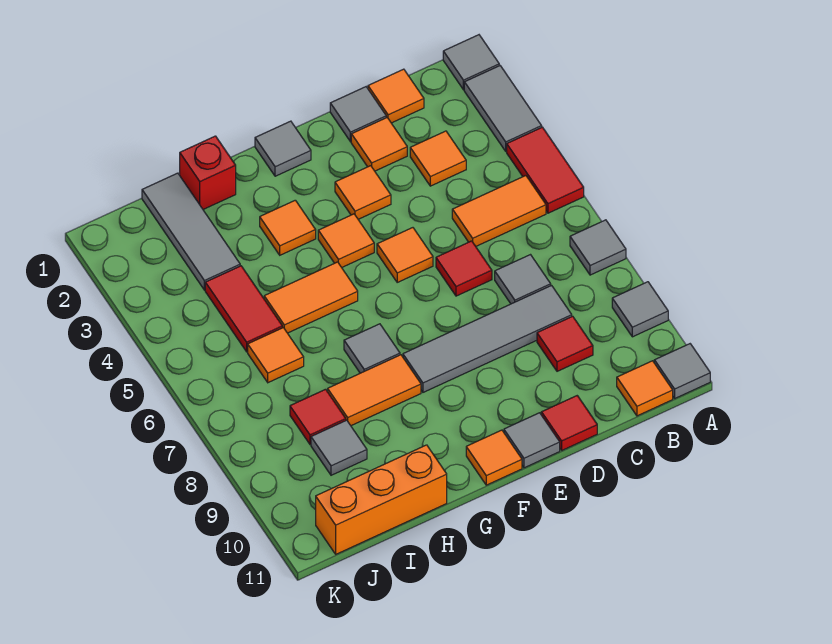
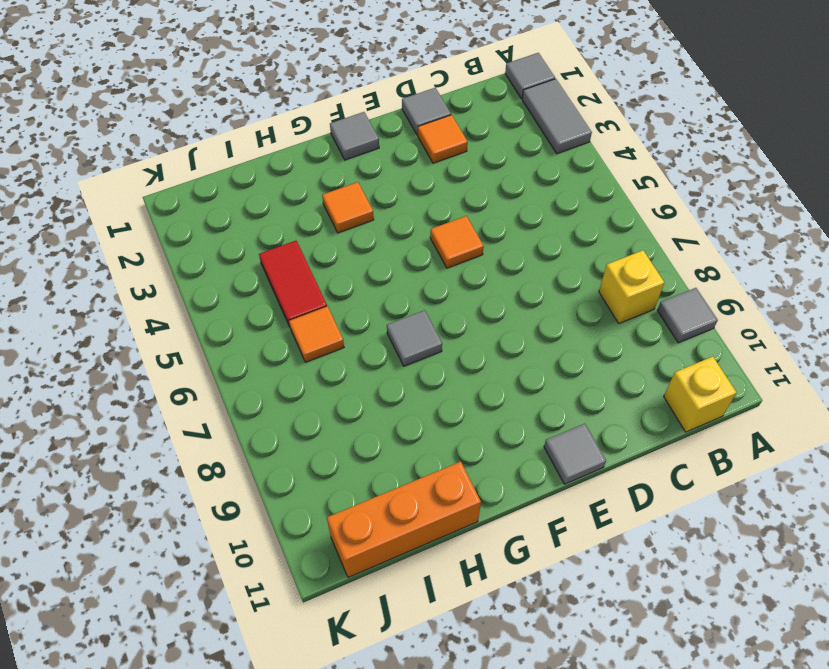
yellow 1x1 brick [599,250,664,323] -> none
yellow 1x1 brick [664,356,737,432] -> orange 1x1 tile [617,361,673,416]
none -> red 1x2 tile [507,127,584,213]
none -> grey 1x1 tile [570,220,626,275]
none -> grey 1x1 tile [654,344,710,398]
none -> orange 1x2 tile [452,176,546,246]

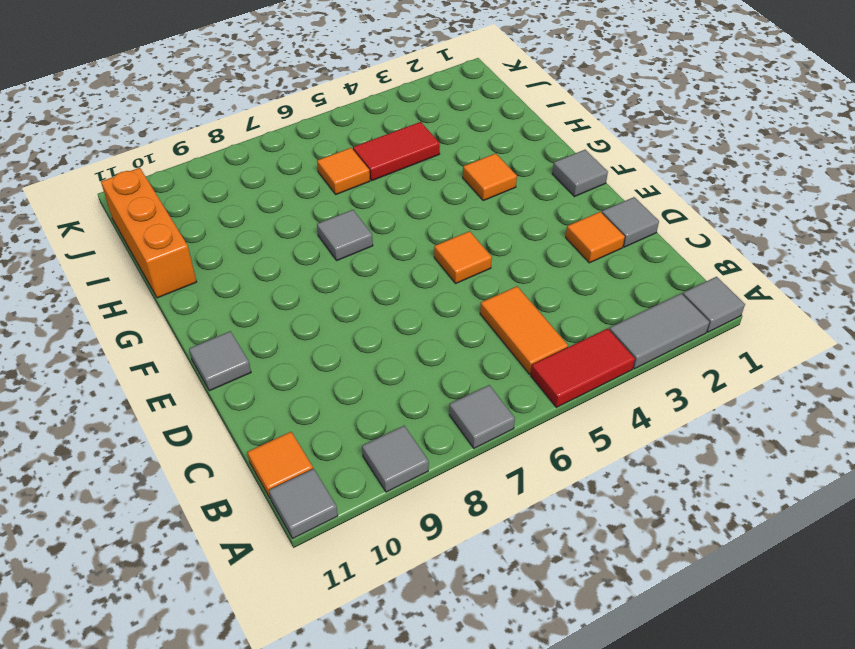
none -> orange 1x1 tile [368,69,424,123]
none -> orange 1x1 tile [410,131,466,186]
none -> grey 1x1 tile [495,255,551,304]
none -> grey 1x4 tile [403,286,572,392]

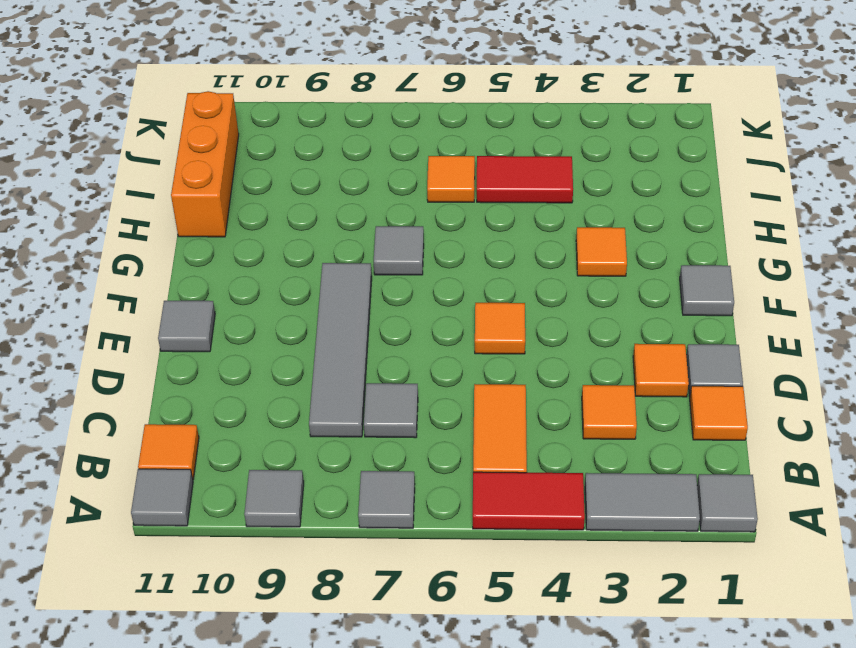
none -> red 1x1 tile [537,316,593,371]
none -> red 1x1 tile [436,241,492,296]
none -> red 1x1 tile [541,396,597,450]
none -> orange 1x1 tile [335,166,391,219]

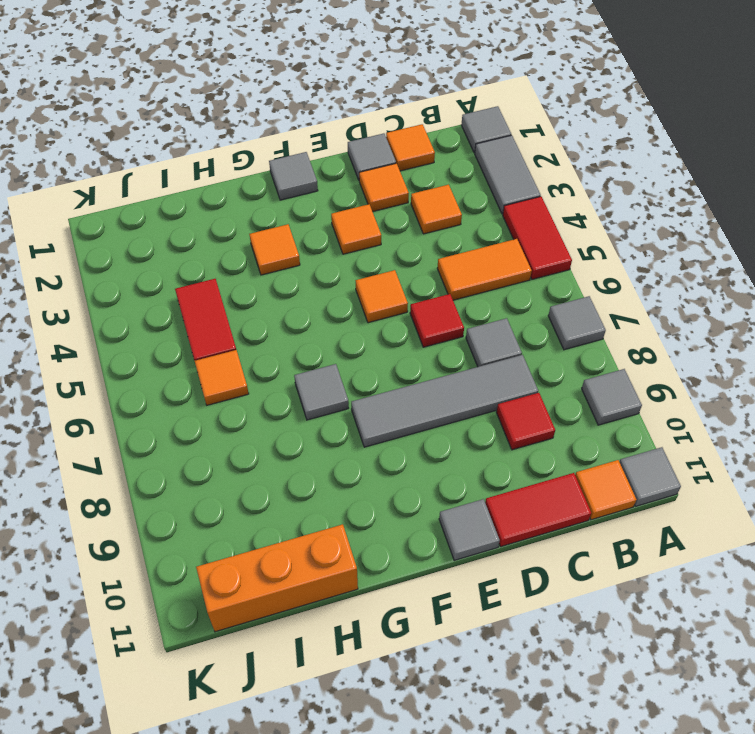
red 1x2 tile [485,473,591,547] -> red 1x1 tile [541,396,597,450]
none -> orange 1x1 tile [318,214,374,267]
none -> orange 1x1 tile [466,430,522,485]
none -> orange 1x2 tile [264,262,358,333]
none -> orange 1x2 tile [328,355,421,426]

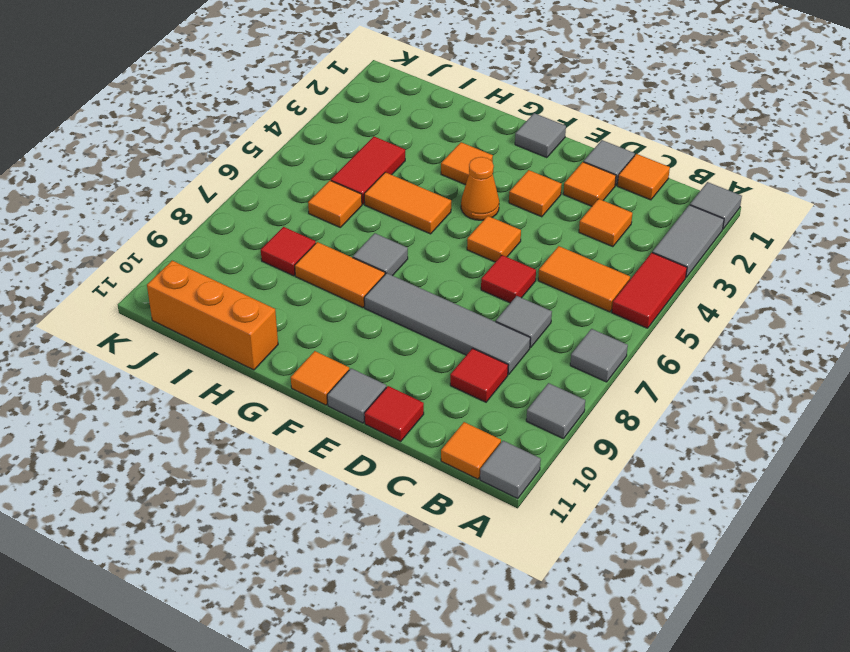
orange 1x1 cone [461,157,499,220] -> orange 1x1 tile [318,214,374,267]
none -> red 1x1 brick [180,136,236,209]
none -> grey 1x3 tile [142,173,240,290]
none -> grey 1x1 tile [311,420,367,475]

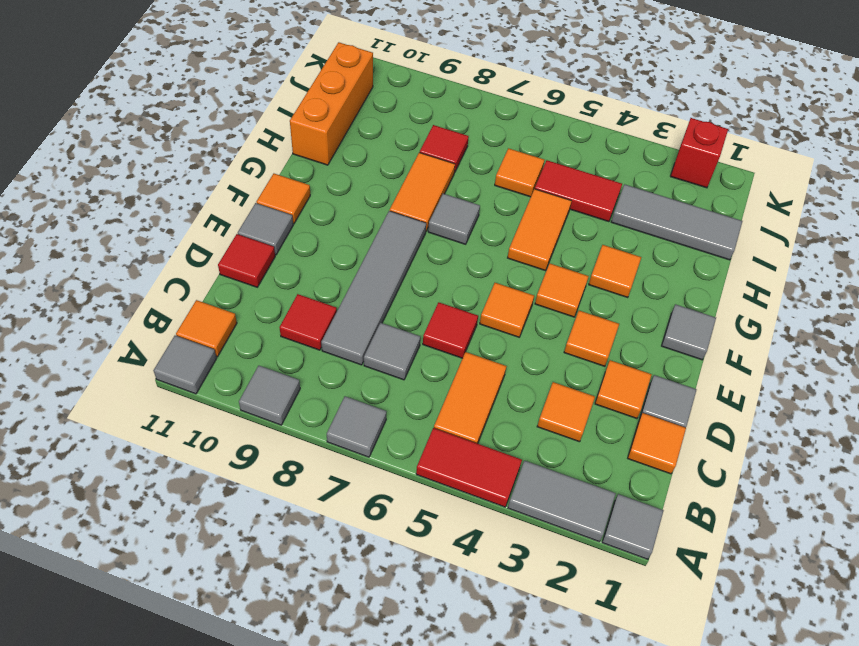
red 1x1 brick [670,118,728,188] -> red 1x1 brick moved to [180,136,236,209]
none -> grey 1x1 tile [311,420,367,475]

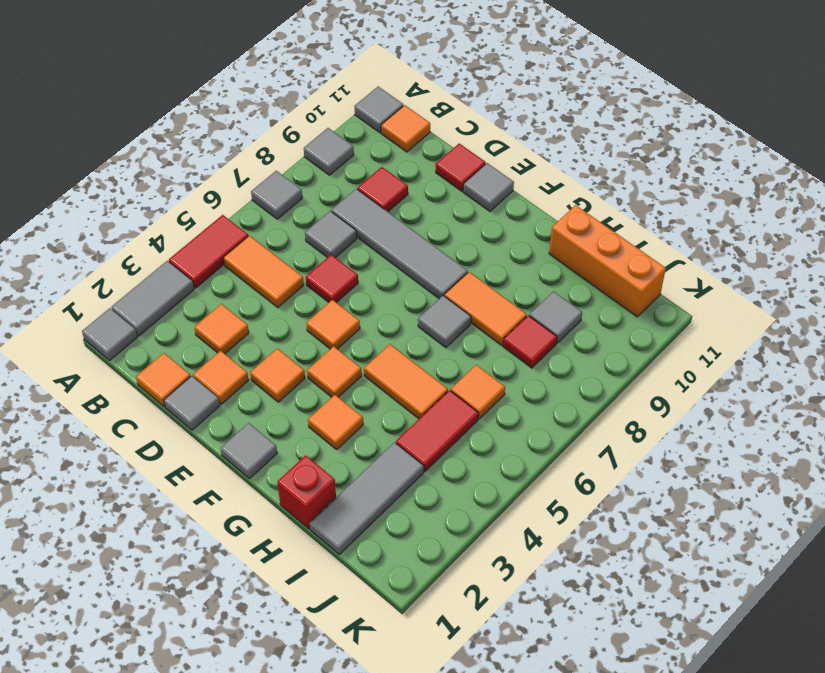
none -> orange 1x1 tile [466,430,522,485]

